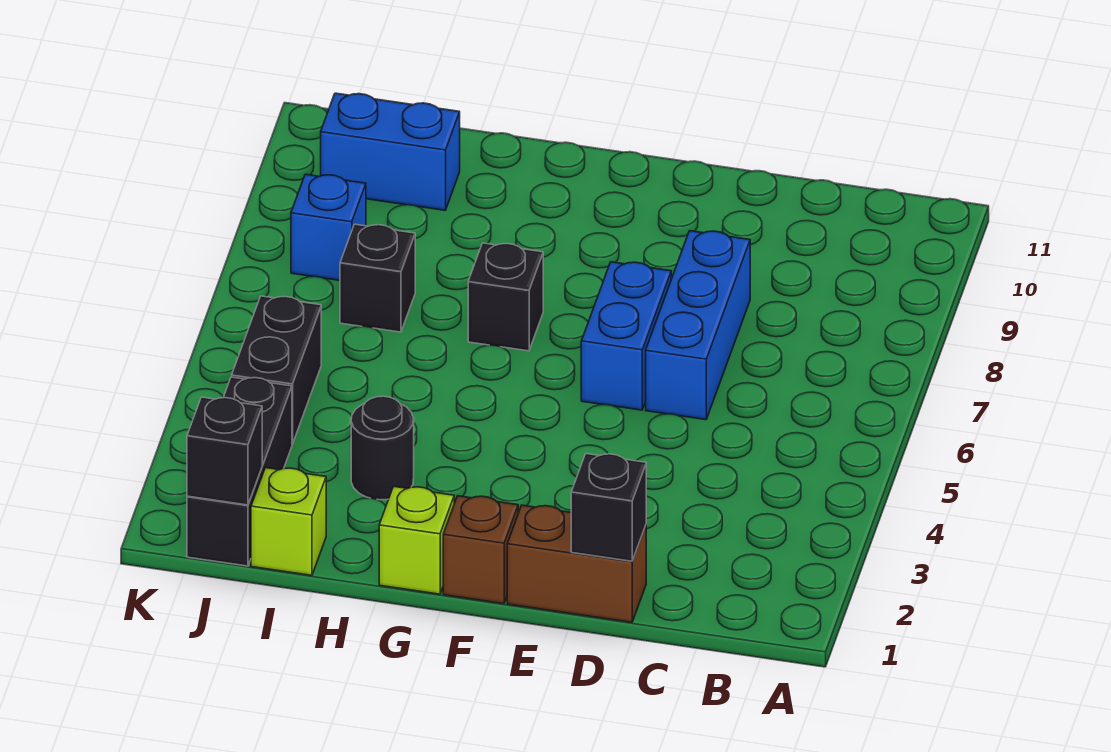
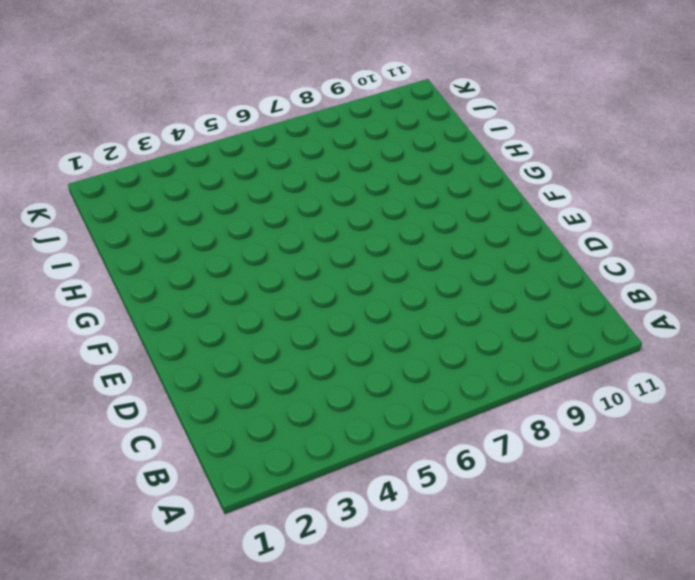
none -> brown 1x2 brick [507,505,646,622]
none -> blue 1x3 brick [646,231,750,420]
none -> blue 1x2 brick [581,262,671,410]

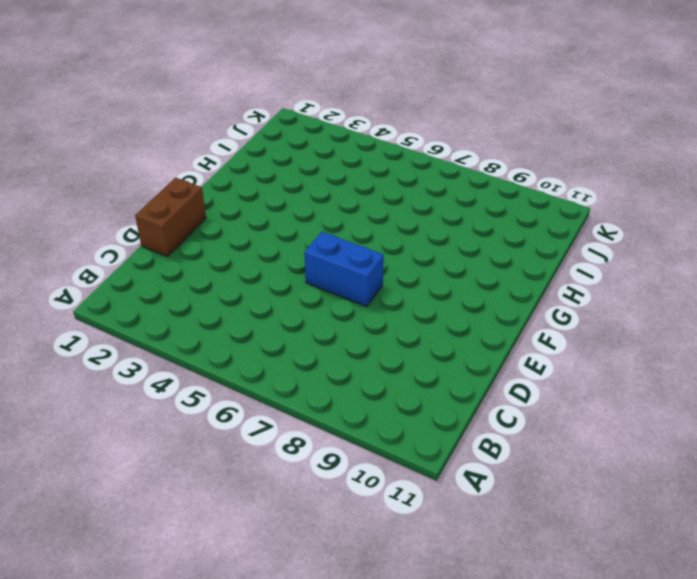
none -> blue 1x3 brick [646,231,750,420]
none -> brown 1x1 brick [443,496,518,604]
none -> lime 1x1 brick [379,487,454,594]

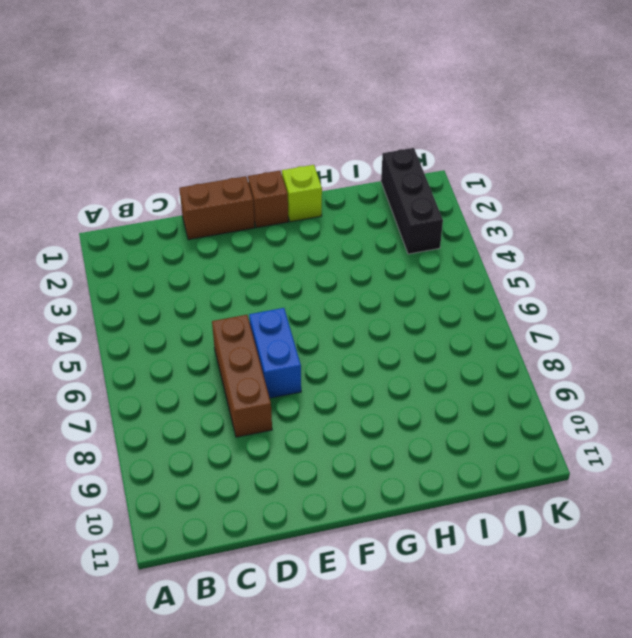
brown 1x3 brick [212,315,272,437] -> blue 1x3 brick [646,231,750,420]
none -> black 1x1 brick [468,243,543,351]
none -> black 1x1 round brick [351,396,414,500]
none -> lime 1x1 brick [251,468,326,575]

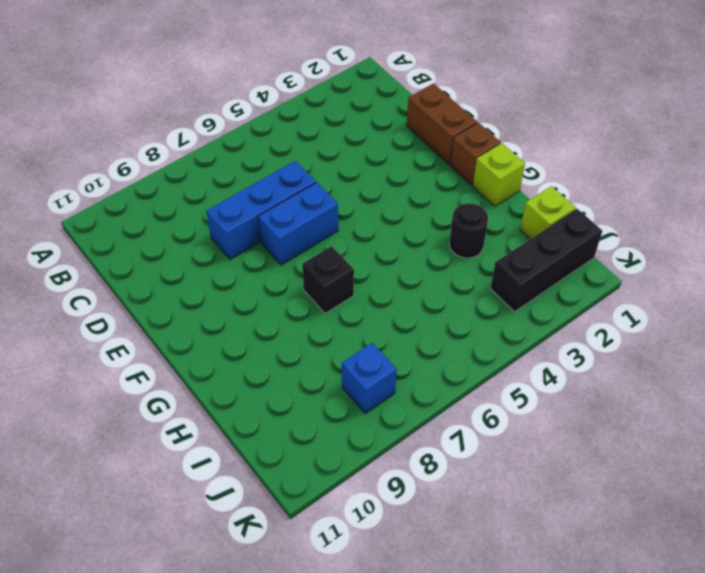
none -> black 1x1 brick [340,224,415,332]
none -> blue 1x2 brick [321,93,460,210]
none -> black 1x2 brick [232,296,321,444]

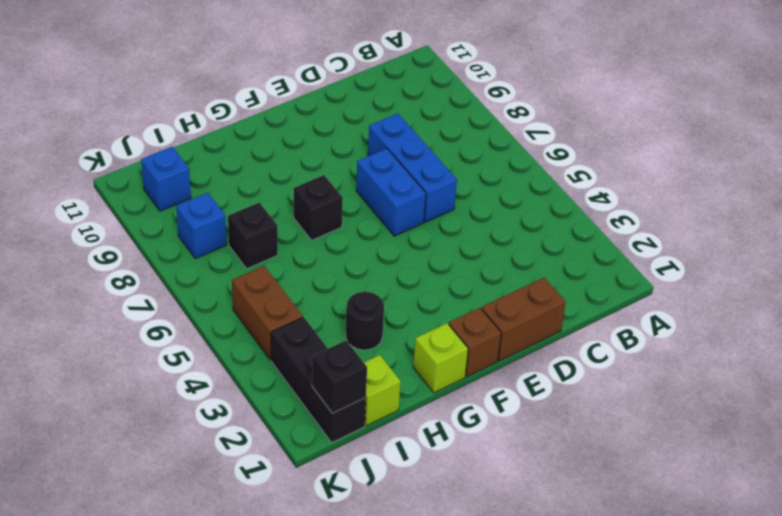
brown 1x2 brick [232,266,303,360] -> black 1x2 brick [232,296,321,444]
blue 1x1 brick [141,147,191,211] -> blue 1x2 brick [321,93,460,210]
none -> black 1x1 brick [571,454,646,561]

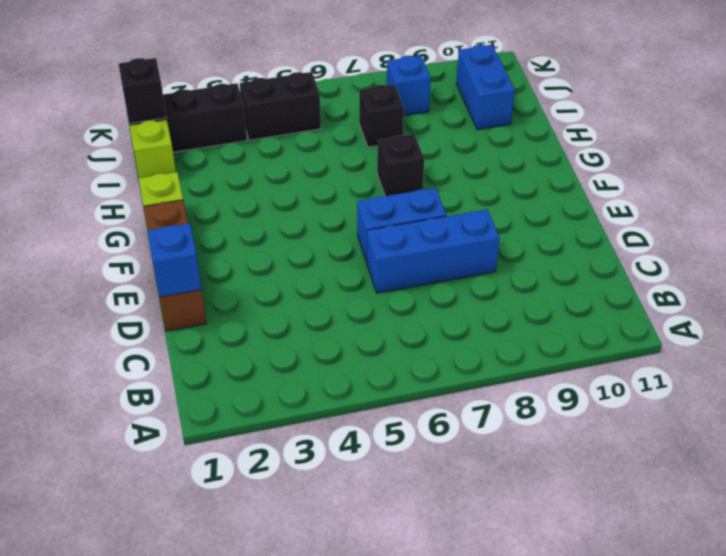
blue 1x1 brick [147,223,202,297] -> black 1x1 brick [571,454,646,561]
none -> black 1x1 round brick [351,396,414,500]

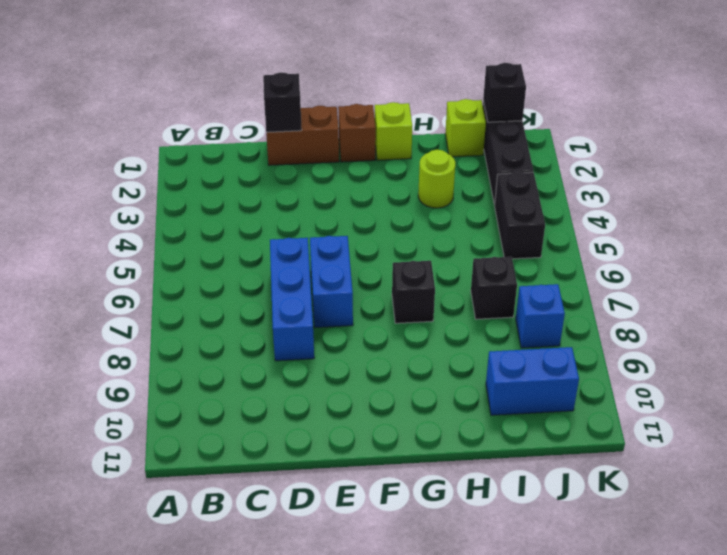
lime 1x1 round brick [418,150,455,208] -> black 1x1 round brick [351,396,414,500]

